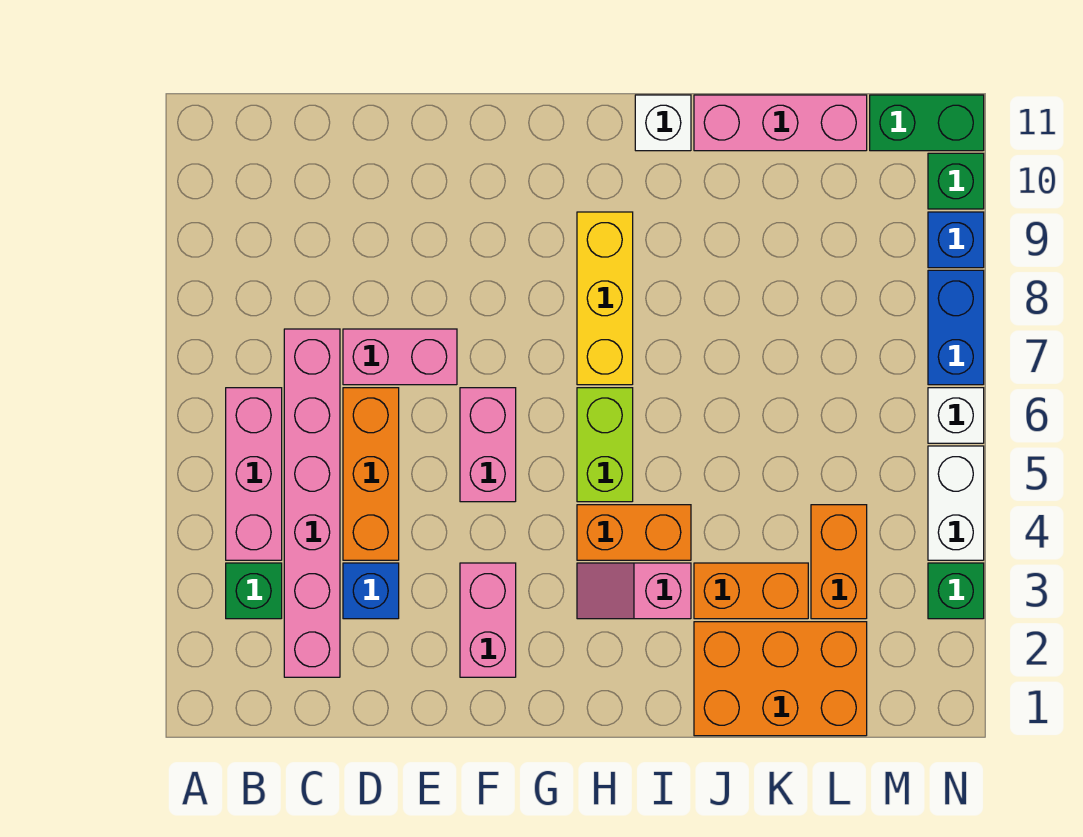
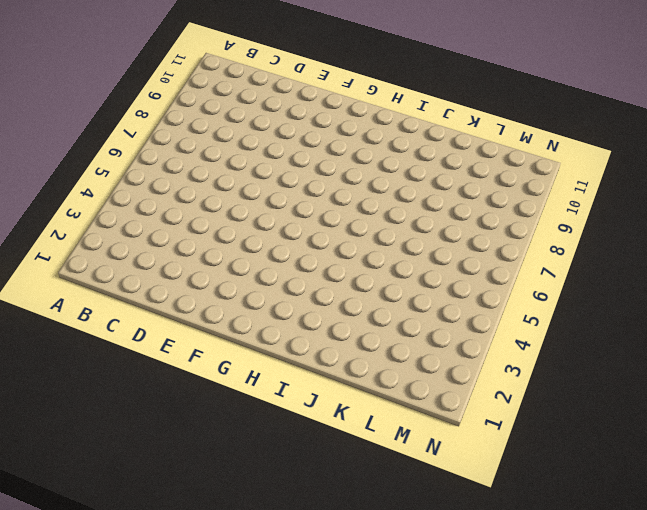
none -> green 1x1 brick [226,563,282,619]
none -> pink 1x3 brick [226,388,282,560]
none -> pink 1x6 brick [284,329,340,677]

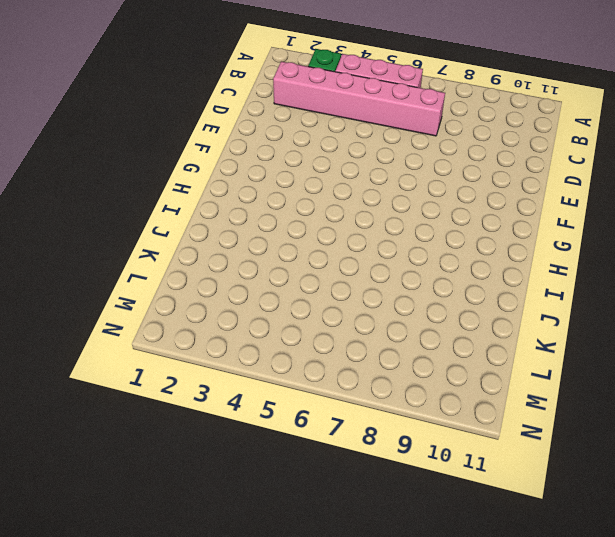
none -> blue 1x1 brick [343,563,399,619]
none -> orange 1x3 brick [343,388,399,560]
none -> pink 1x2 brick [343,329,457,385]

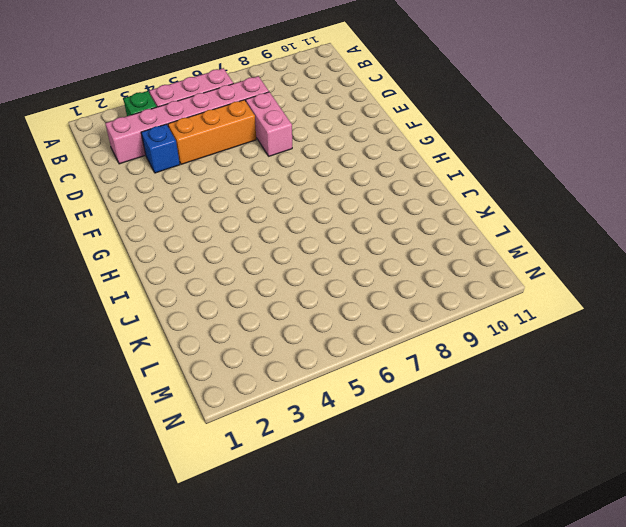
none -> pink 1x2 brick [460,563,516,677]
none -> pink 1x2 brick [460,388,516,502]
none -> pink 1x2 slope [577,563,691,619]

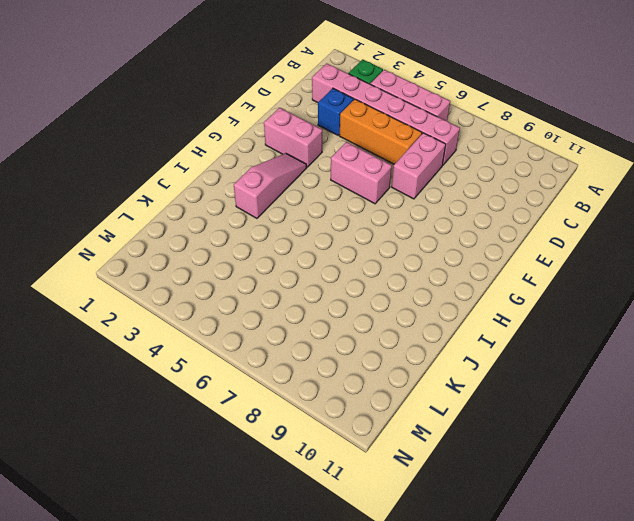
pink 1x3 slope [234,153,307,218] -> pink 1x2 slope [577,563,691,619]
none -> orange 1x2 brick [577,505,691,560]
none -> lime 1x2 brick [577,388,633,502]
none -> yellow 1x3 brick [577,212,633,385]

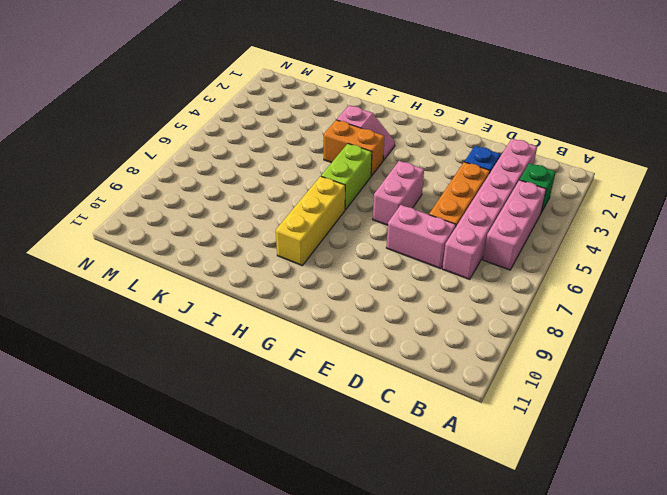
none -> pink 1x2 brick [460,563,516,677]
none -> white 1x1 brick [635,95,691,151]
none -> orange 2x3 brick [694,622,867,736]

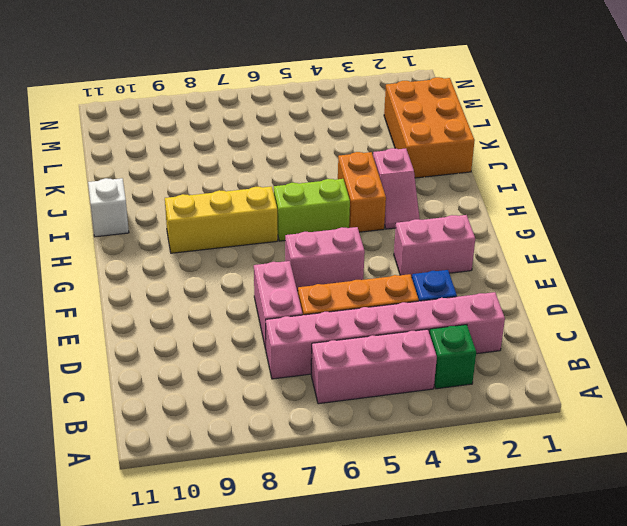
none -> orange 1x2 brick [694,563,808,619]
none -> pink 1x3 brick [694,95,867,151]
none -> orange 1x2 brick [811,505,867,619]

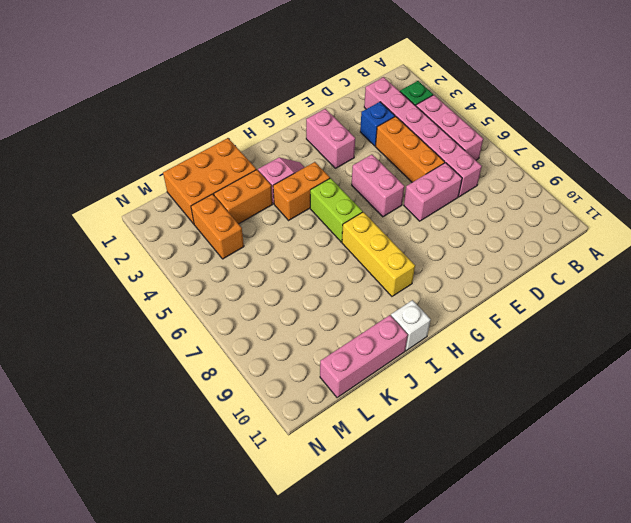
none -> green 1x2 brick [870,95,984,151]
none -> green 1x1 brick [928,563,984,619]
none -> white 1x2 brick [928,446,984,560]

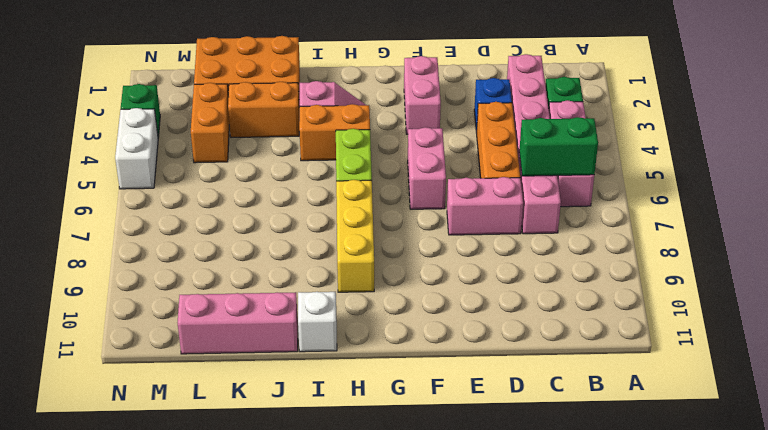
green 1x2 brick [519,117,598,176] -> green 1x2 brick moved to [870,95,984,151]
none -> white 1x1 brick [928,388,984,443]
none -> blue 1x2 brick [928,270,984,385]
none -> blue 1x1 brick [928,212,984,268]

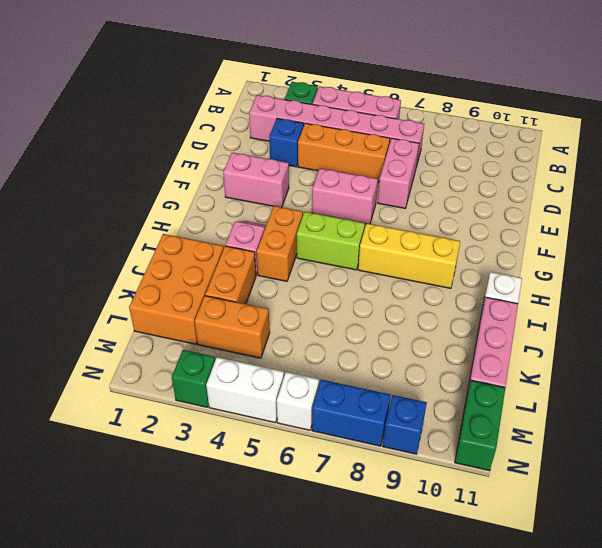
none -> green 1x1 brick [928,153,984,209]

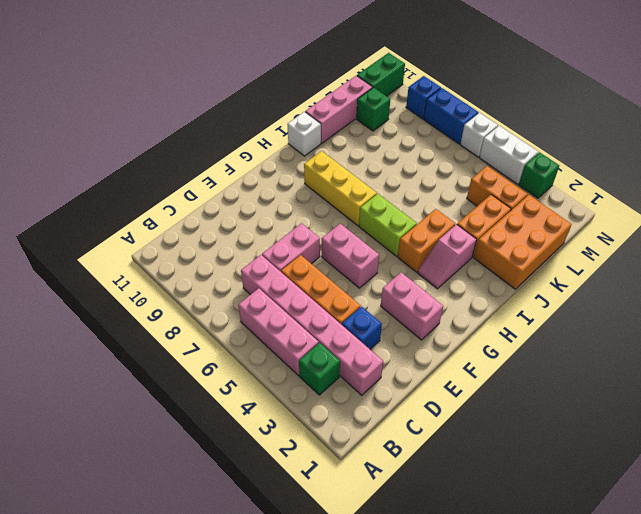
green 1x1 brick [357,87,390,131] -> green 1x1 brick moved to [928,153,984,209]

